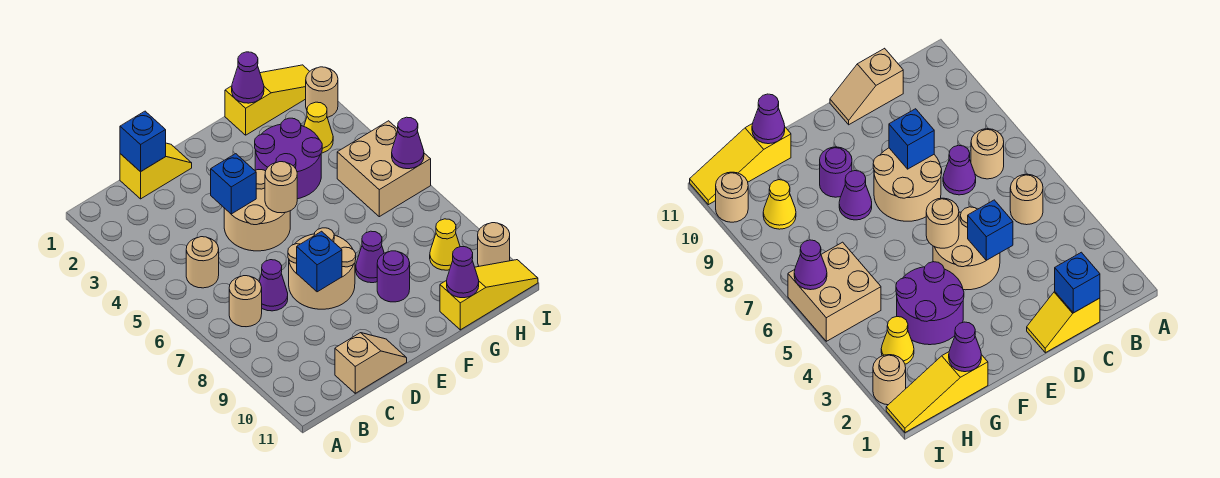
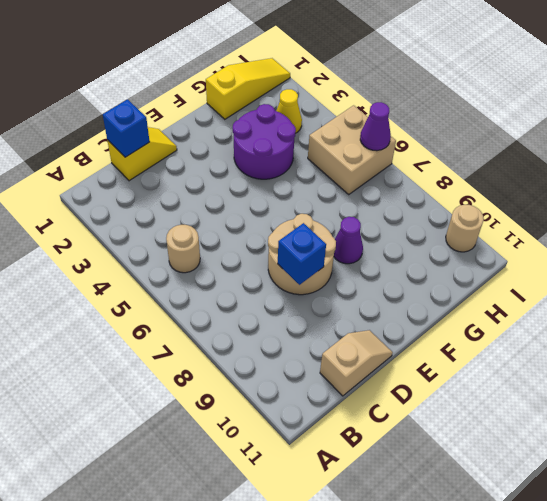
none -> tan 1x1 round brick [229,276,262,327]
none -> purple 1x1 cone [259,260,288,311]
none -> tan 2x2 round brick [224,170,290,251]

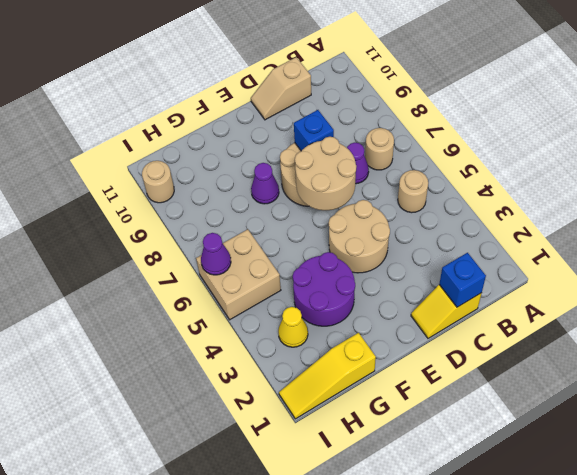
tan 2x2 round brick [295,137,356,210] -> none
none -> purple 1x1 round brick [377,251,410,302]
none -> yellow 1x3 slope [440,260,538,330]
none -> yellow 1x1 cone [430,219,460,270]

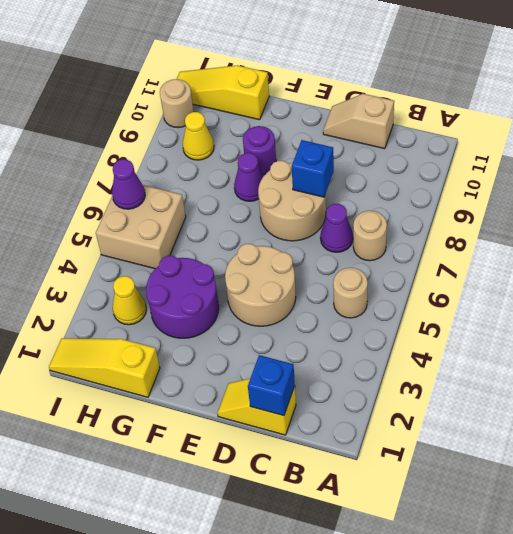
none -> tan 1x1 round brick [306,67,338,117]
none -> blue 1x1 brick [211,154,256,214]
none -> tan 1x1 round brick [265,162,297,213]

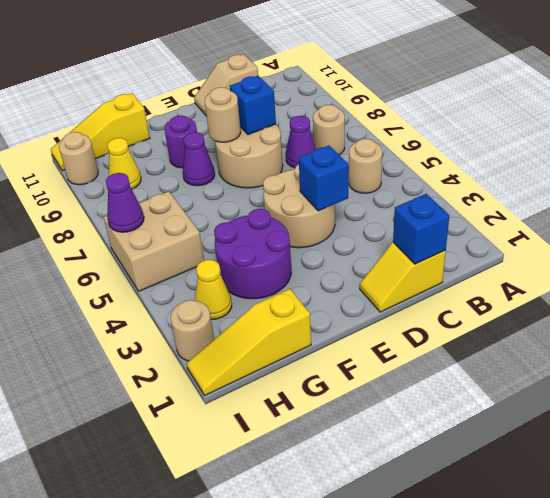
tan 1x1 round brick [205,87,241,142] -> tan 1x1 round brick moved to [265,162,297,213]
none -> purple 1x1 cone [232,52,264,103]
none -> purple 1x1 cone [447,247,479,298]

